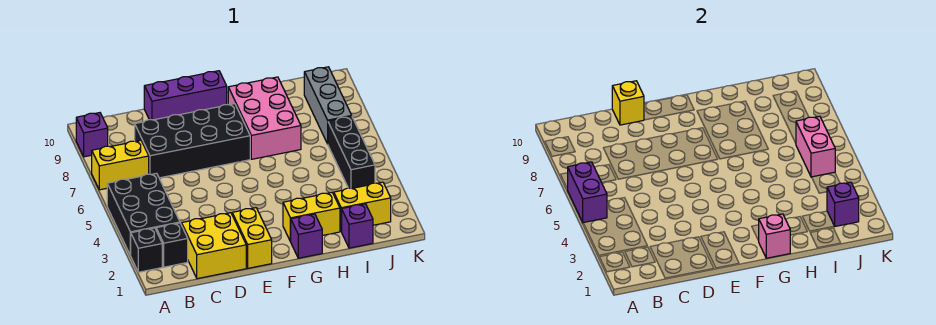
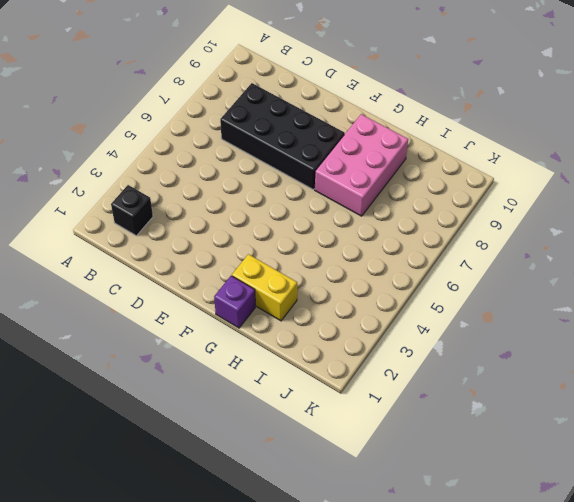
none -> black 1x1 brick [131,228,162,272]
none -> black 2x3 brick [107,173,180,256]
none -> yellow 1x2 brick [92,141,149,190]

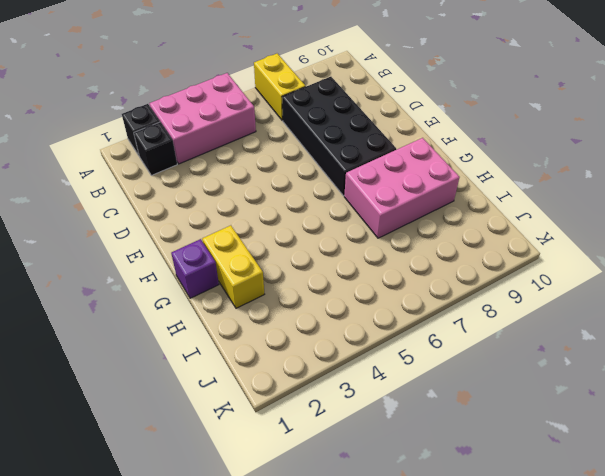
pink 2x3 brick [149,73,256,164] -> black 2x3 brick [107,173,180,256]
none -> purple 1x1 brick [76,113,108,157]
none -> yellow 2x2 brick [182,213,246,279]
none -> purple 1x3 brick [144,71,227,120]

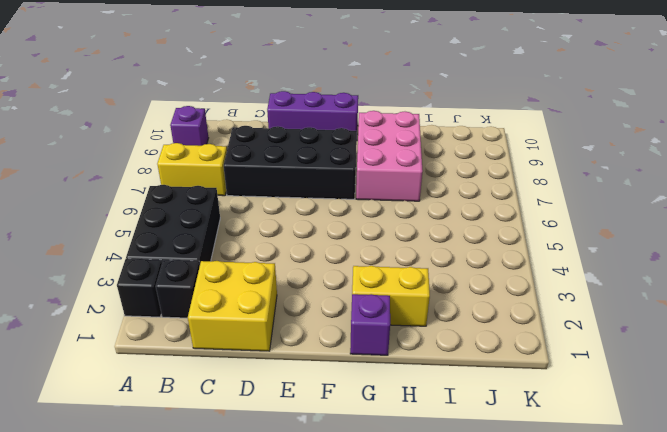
none -> yellow 1x2 brick [232,208,272,268]
none -> purple 1x1 brick [341,204,373,248]
none -> yellow 1x2 brick [334,182,391,231]

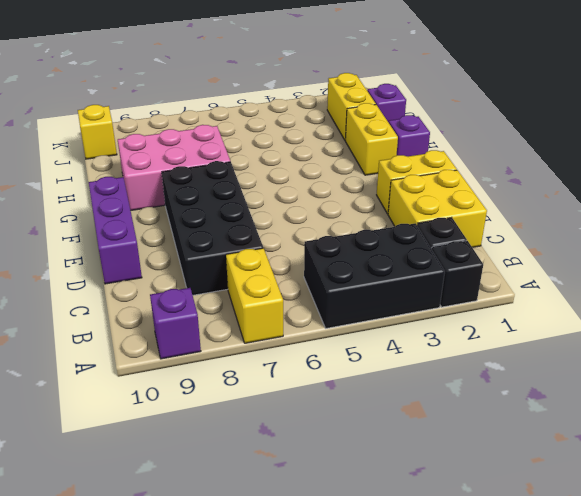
yellow 1x1 brick [78,105,117,159] -> yellow 1x1 brick moved to [612,81,644,125]
none -> black 1x3 brick [328,116,375,188]
none -> grey 1x3 brick [304,67,352,144]
none -> purple 1x2 brick [568,162,607,223]

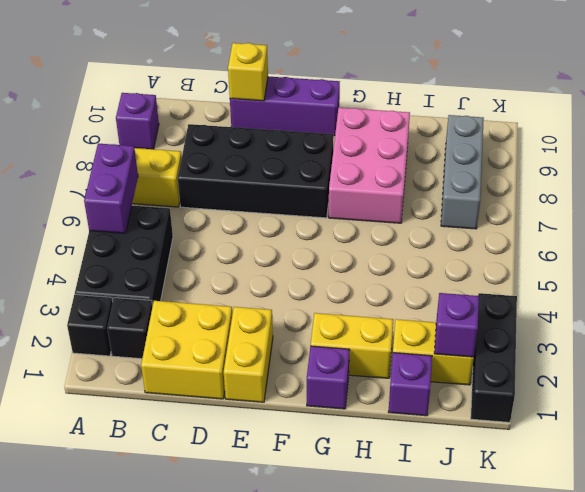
black 1x3 brick [471,293,517,422] -> black 1x3 brick moved to [328,116,375,188]
none -> pink 1x1 brick [759,214,790,258]
none -> pink 1x2 brick [796,116,835,177]

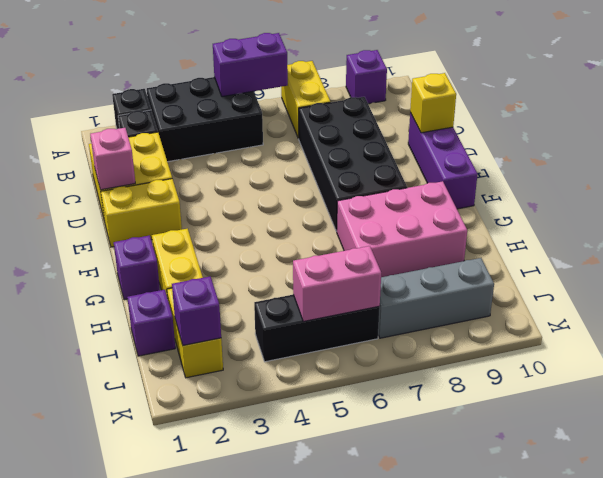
pink 1x1 brick [90,128,135,190] -> pink 1x1 brick moved to [759,214,790,258]

